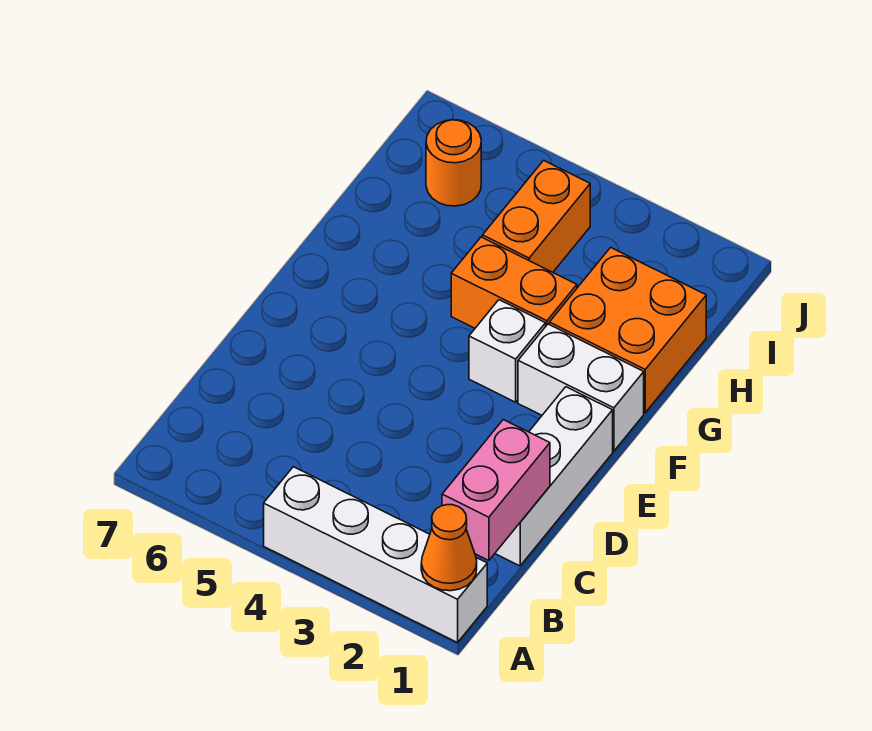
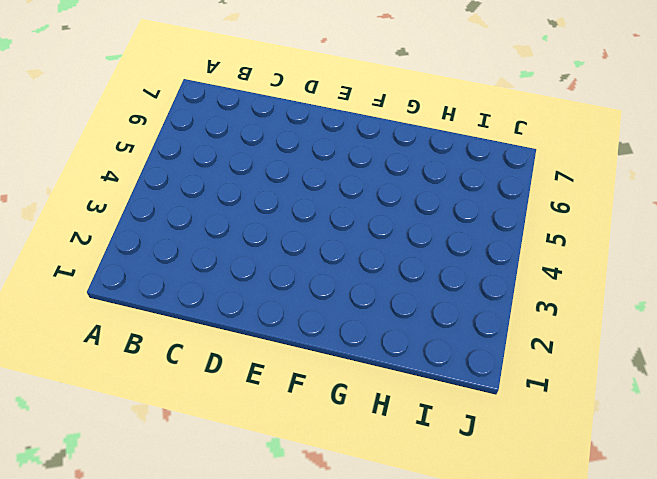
none -> white 1x4 brick [264,467,487,643]
none -> white 1x3 brick [495,387,613,566]

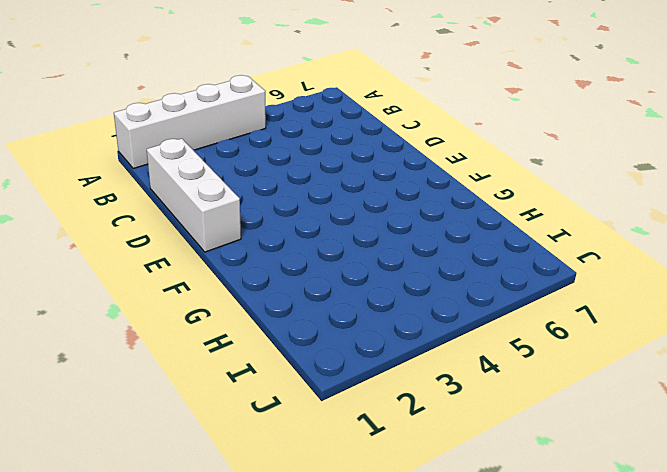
none -> white 1x2 brick [518,324,644,451]
none -> white 1x1 brick [469,300,546,402]

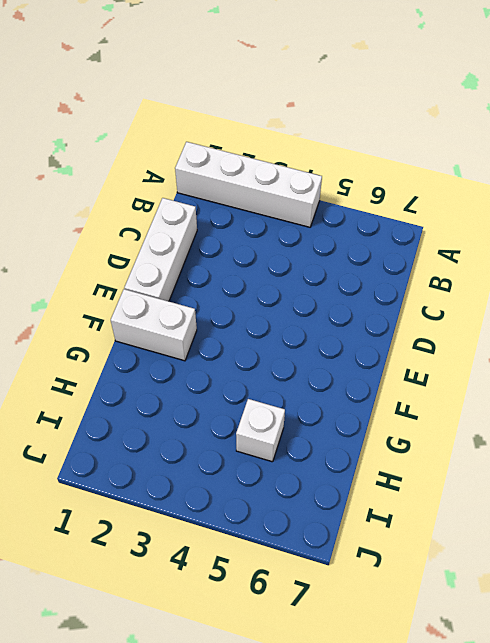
white 1x1 brick [236,399,285,462] -> white 1x1 brick moved to [469,300,546,402]
none -> orange 2x2 brick [549,247,706,413]
none -> orange 1x2 brick [451,237,577,328]

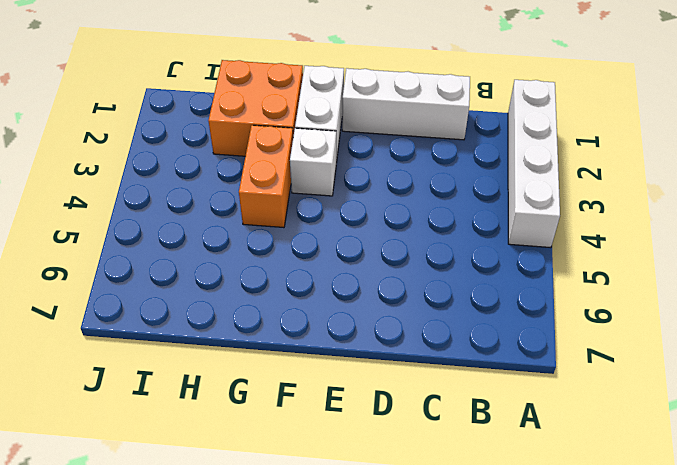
none -> orange 1x2 brick [482,160,590,272]
none -> orange 1x1 round brick [426,120,481,206]

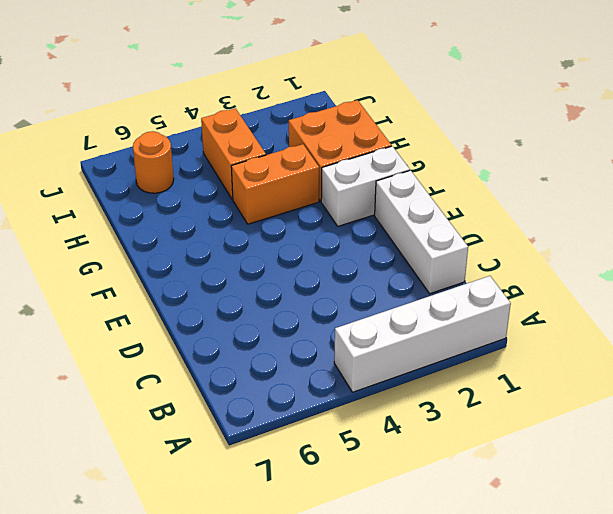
none -> white 1x1 brick [469,300,546,402]
none -> orange 1x1 cone [421,505,477,591]

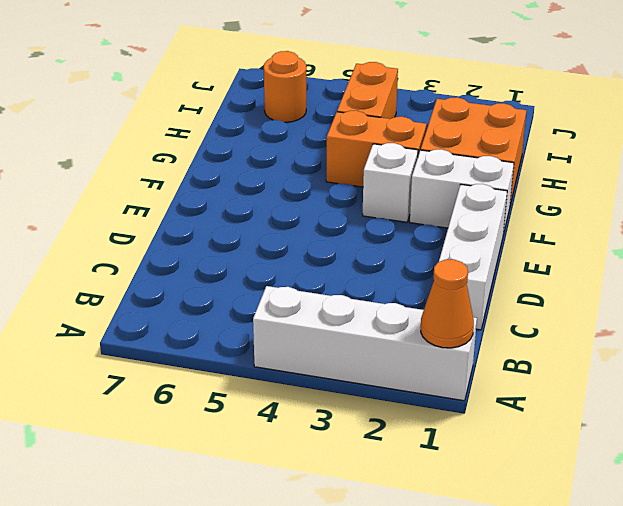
none -> pink 1x2 brick [442,420,550,560]

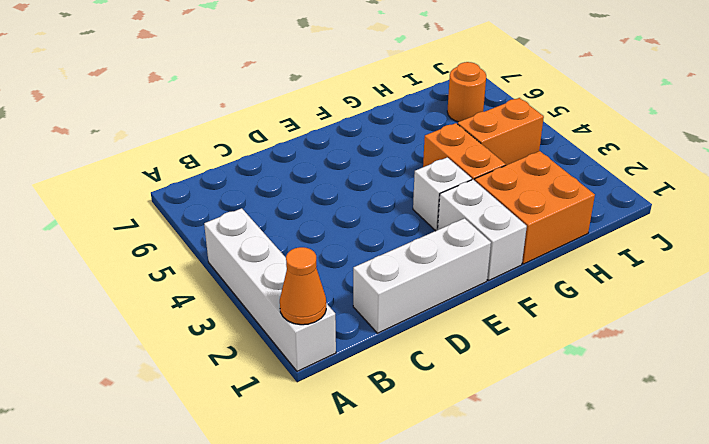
none -> pink 1x2 brick [442,420,550,560]

